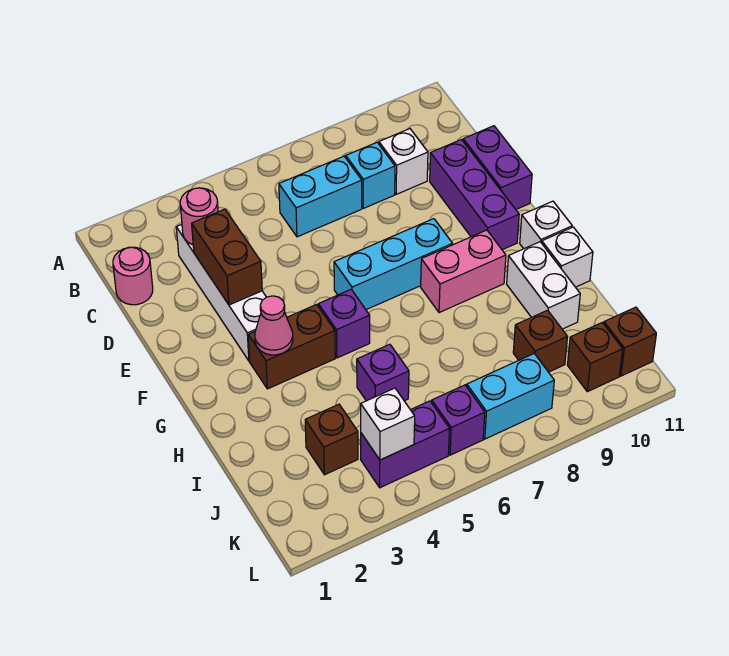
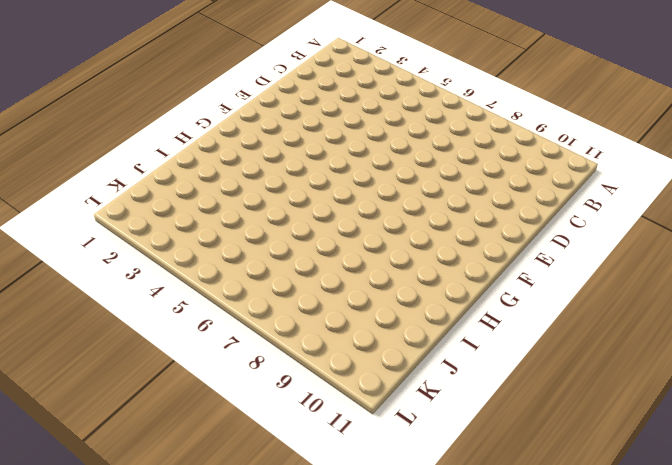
none -> pink 1x1 round brick [113,247,153,305]
none -> white 1x4 brick [176,225,266,361]
none -> cyan 1x2 brick [279,156,362,237]

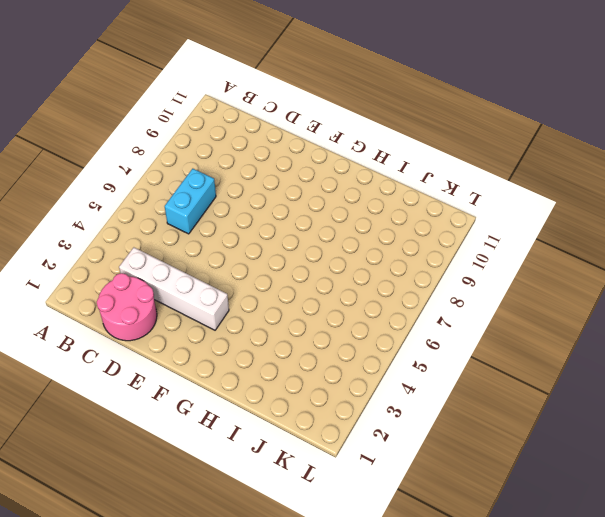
pink 2x2 round brick [97,273,157,341] -> pink 1x1 round brick [113,247,153,305]
none -> cyan 1x1 brick [346,143,395,208]
none -> white 1x1 brick [379,129,428,194]
none -> purple 1x3 brick [430,140,519,250]

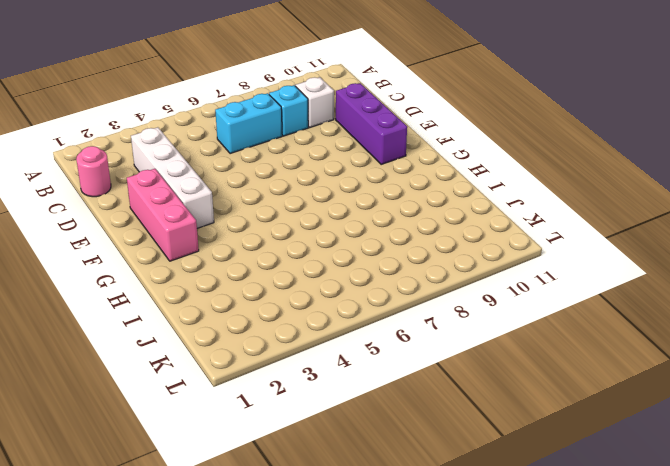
pink 1x3 brick [127,169,199,261] -> none
none -> purple 1x2 brick [463,126,532,209]
none -> cyan 1x3 brick [334,219,453,310]
none -> brown 1x2 brick [248,305,335,389]

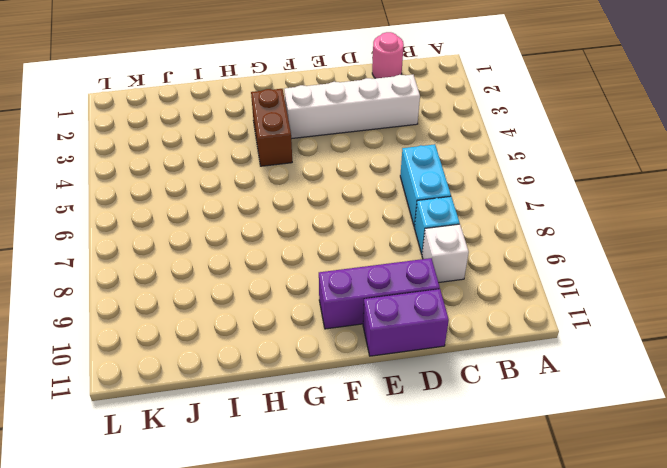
none -> cyan 1x3 brick [334,219,453,310]
none -> purple 1x1 brick [318,290,370,358]
none -> pink 1x2 brick [421,230,506,313]

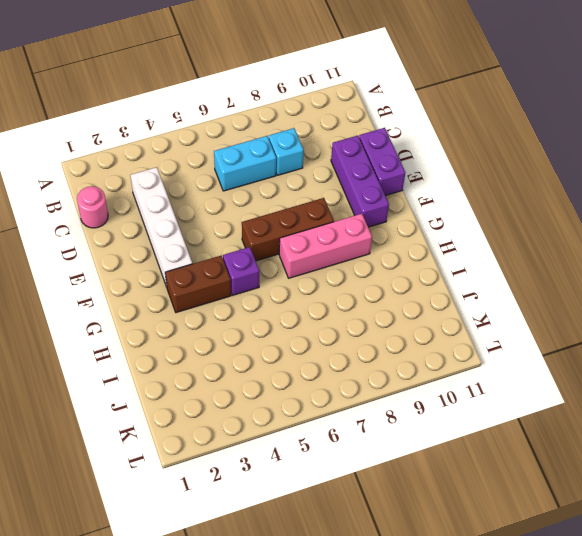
brown 1x3 brick [242,198,334,261] -> cyan 1x3 brick [334,219,453,310]
pink 1x3 brick [279,214,372,278] -> pink 1x2 brick [421,230,506,313]
none -> white 1x1 brick [379,129,428,194]
none -> white 1x1 brick [520,201,572,249]
none -> white 1x2 brick [507,242,580,329]

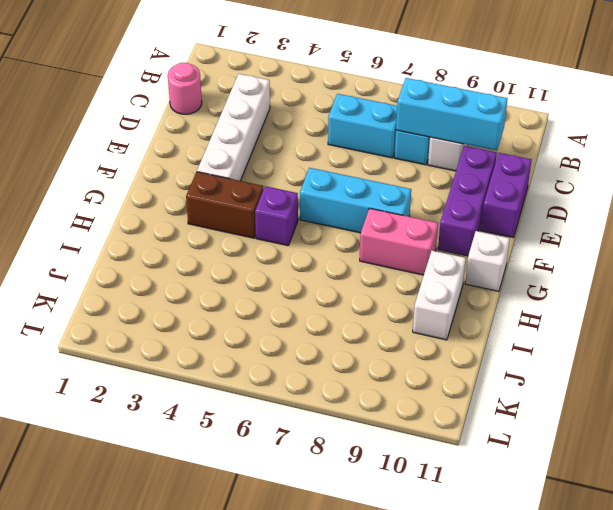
cyan 1x3 brick [396,78,508,151] -> none
none -> white 1x1 brick [542,227,593,287]
none -> purple 1x1 brick [357,344,409,401]
none -> brown 1x1 brick [305,404,358,475]

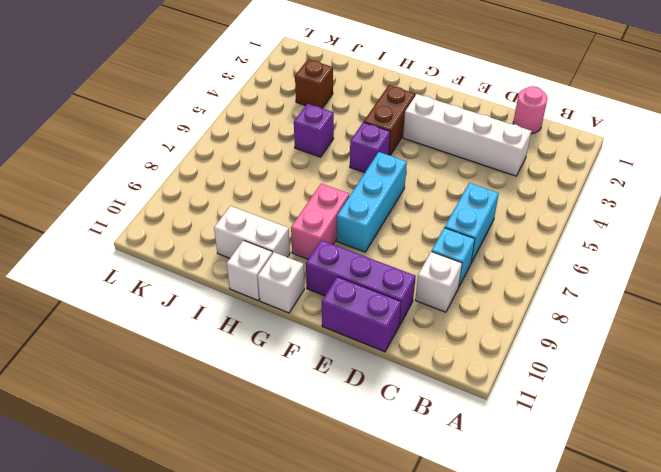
none -> brown 1x1 brick [513,310,567,372]
none -> purple 1x2 brick [361,401,450,488]
none -> purple 1x1 brick [432,385,485,455]

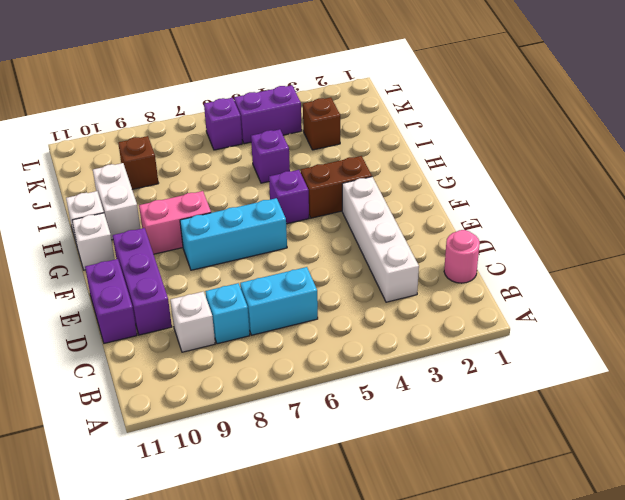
none -> cyan 1x2 brick [467,353,554,439]
none -> brown 1x1 brick [568,323,623,392]
none -> brown 1x1 brick [604,307,656,376]

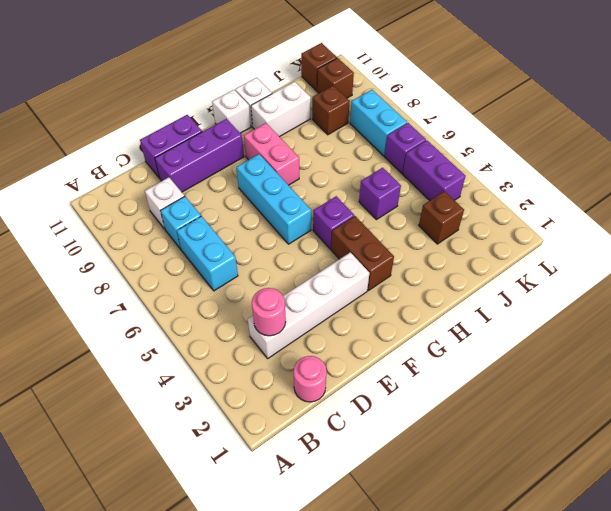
none -> brown 1x2 brick [192,209,262,305]
none -> pink 1x1 cone [255,296,293,355]
none -> white 1x1 brick [361,388,415,460]

